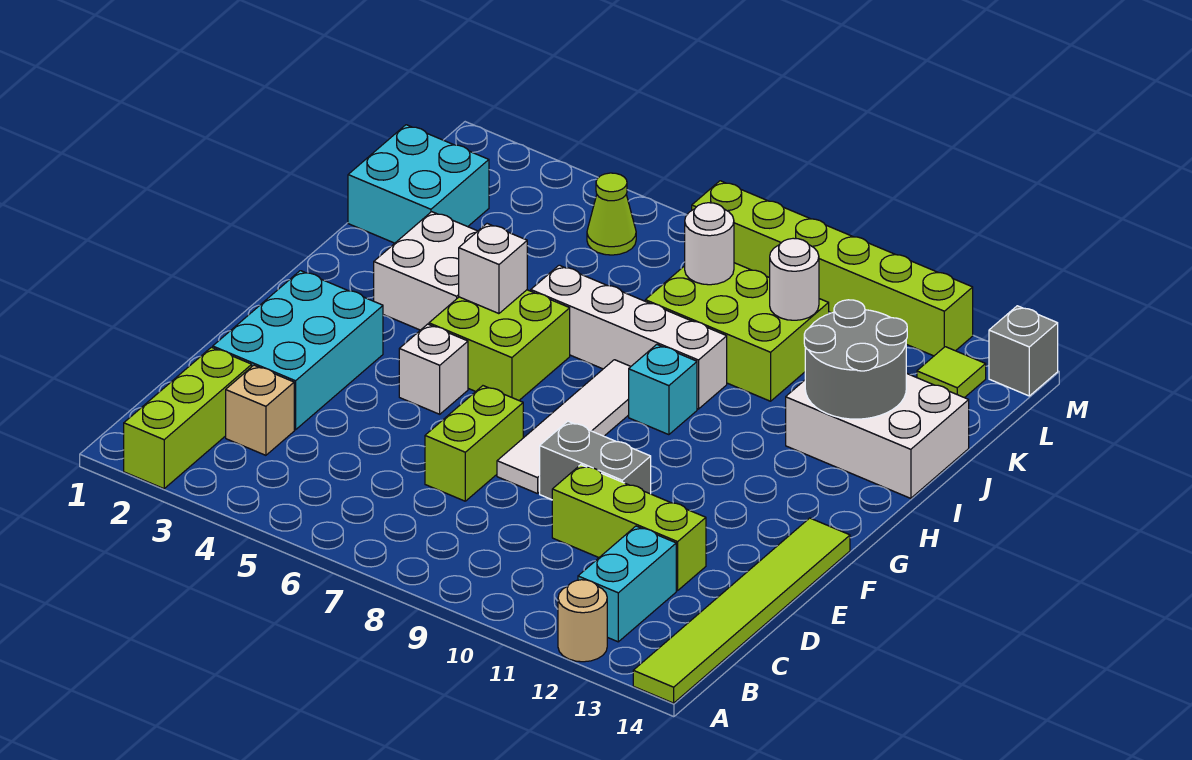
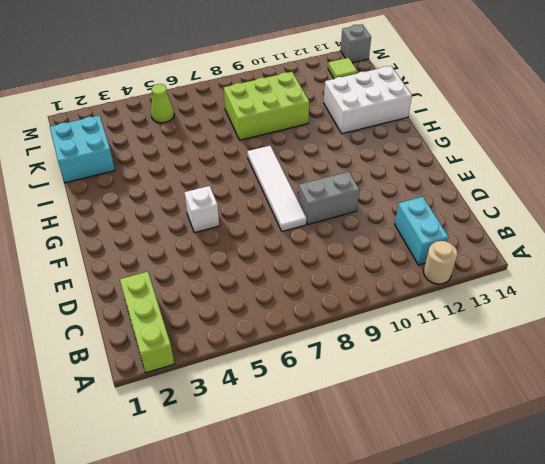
none -> lime 1x6 tile [633,518,850,703]
none -> tan 1x1 brick [226,365,294,455]
none -> cyan 2x3 brick [213,271,383,430]

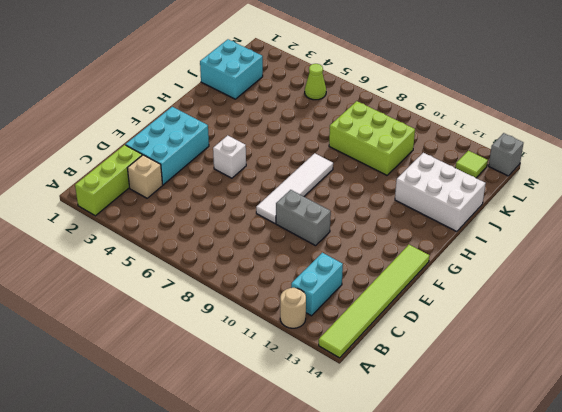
none -> lime 1x2 brick [425,386,523,501]
none -> lime 1x3 brick [552,465,706,591]
none -> lime 2x2 brick [429,290,570,400]

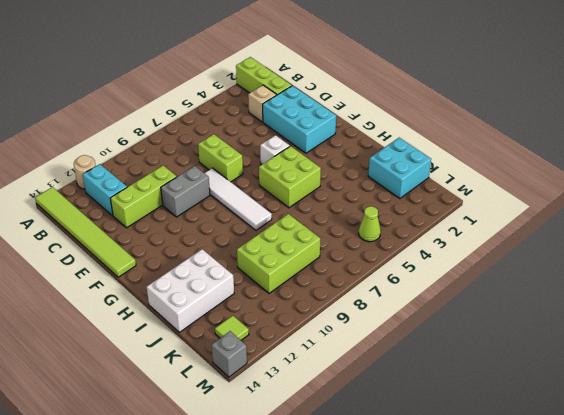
none -> white 2x2 brick [374,212,477,330]
none -> cyan 1x1 brick [629,345,697,435]
none -> white 1x4 brick [531,265,727,409]

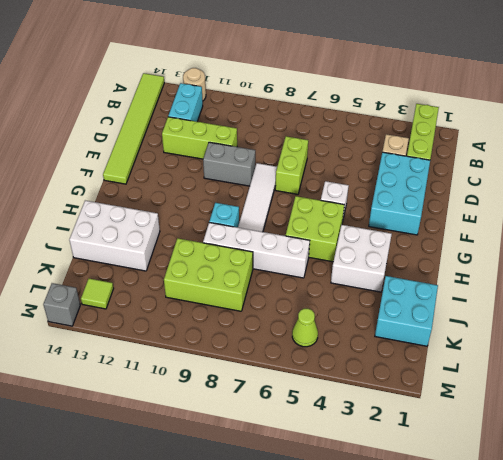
none -> lime 1x6 brick [692,181,973,356]
none -> white 1x1 brick [459,224,527,314]
none -> grey 2x2 round brick [804,300,907,419]

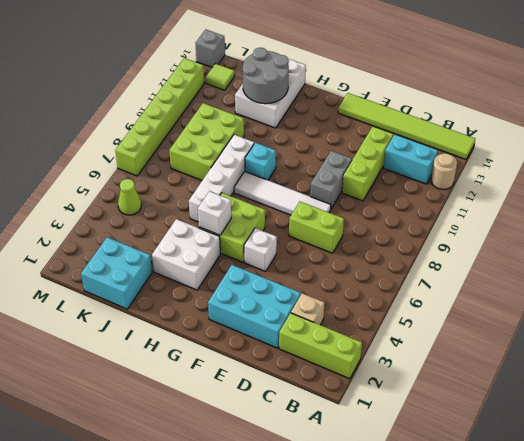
none -> white 1x1 round brick [685,203,734,285]
none -> white 1x1 round brick [770,238,819,320]

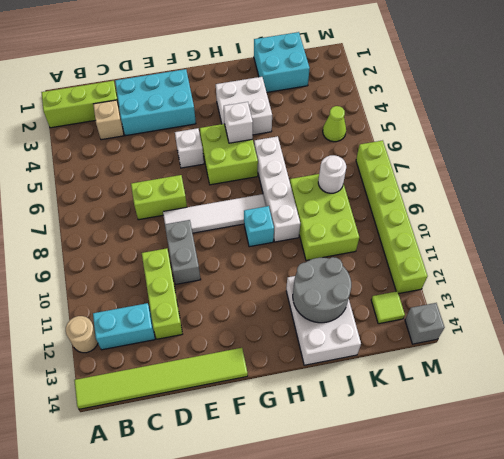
none -> white 1x1 round brick [770,238,819,320]

